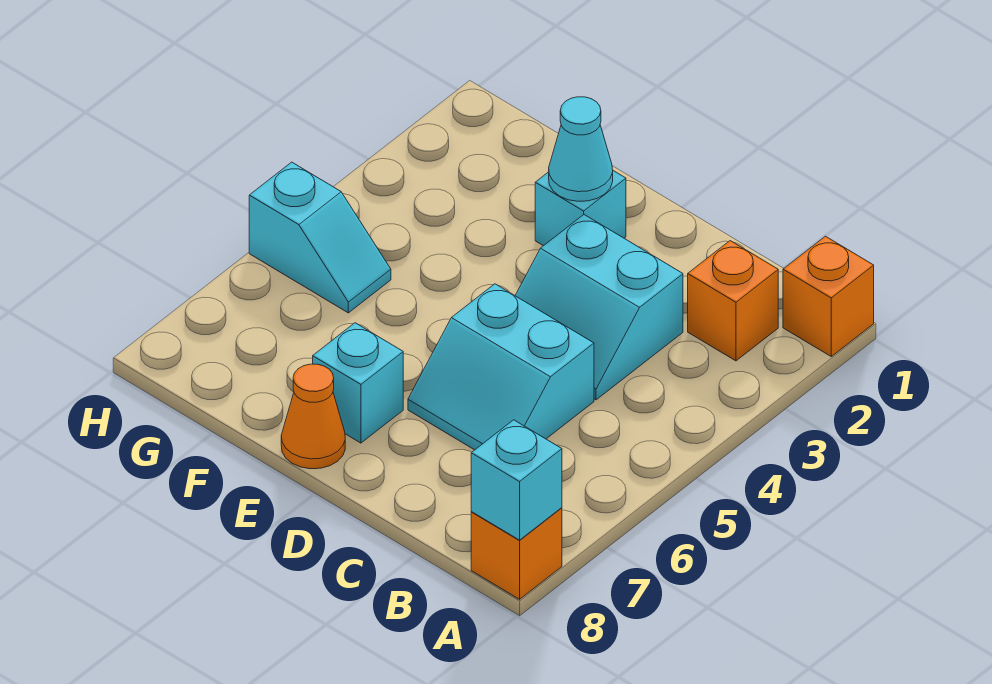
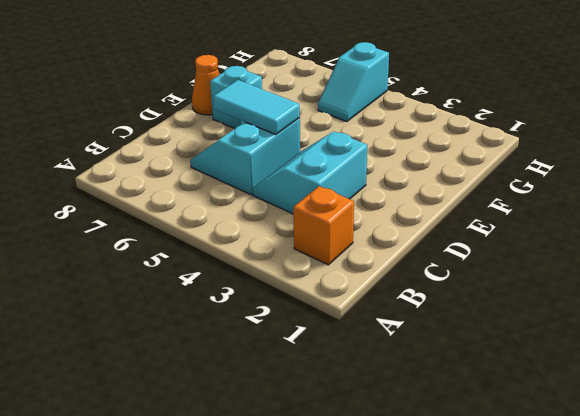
cyan 1x2 tile [213,80,300,135] -> none
none -> orange 1x1 brick [783,236,874,356]
none -> orange 1x1 brick [471,508,562,599]

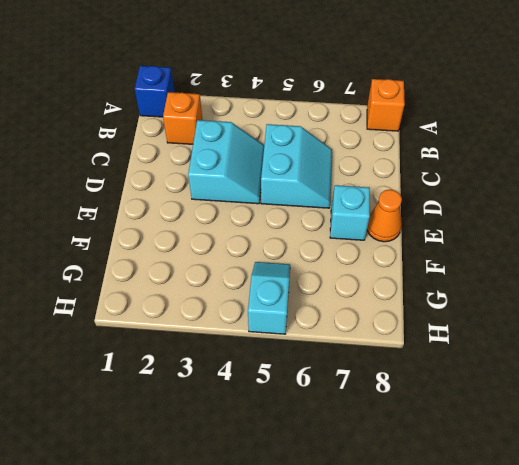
blue 1x1 brick [135,66,175,117] -> orange 1x1 brick [783,236,874,356]
none -> cyan 1x1 brick [535,171,626,246]
none -> cyan 1x1 brick [471,420,562,540]

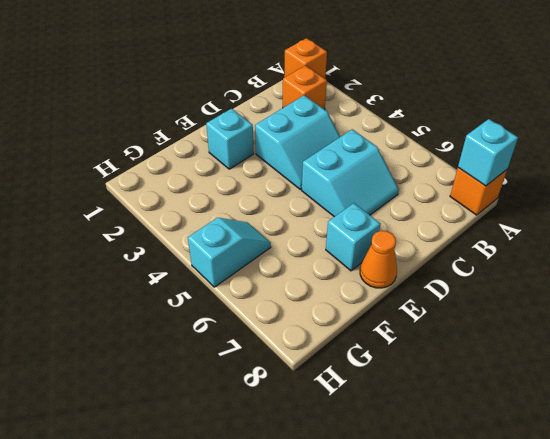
none -> cyan 1x1 cone [549,97,613,201]

